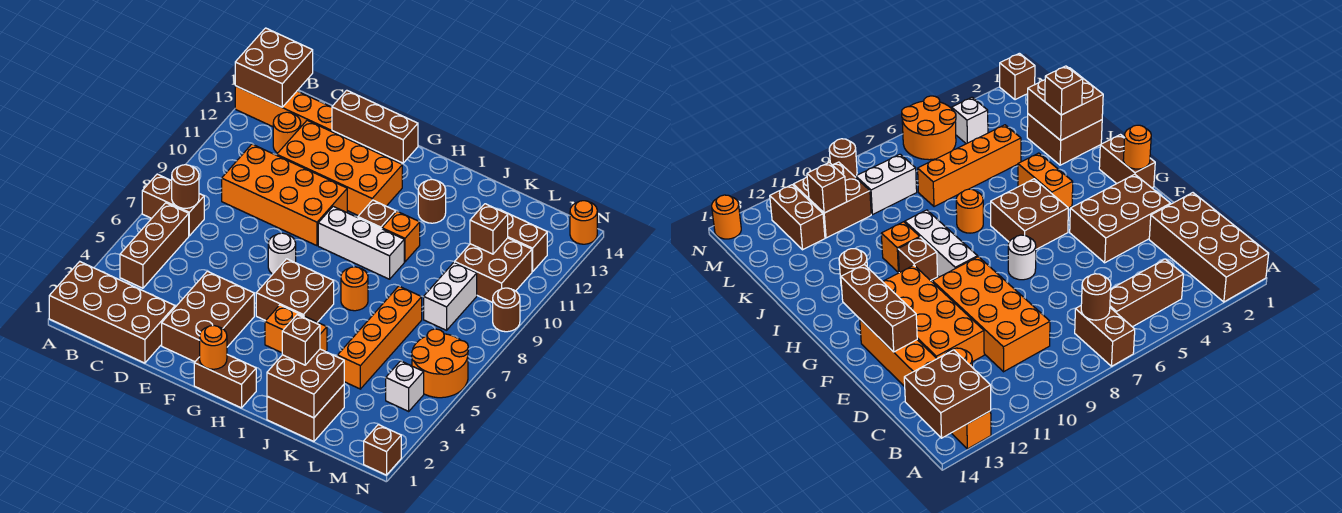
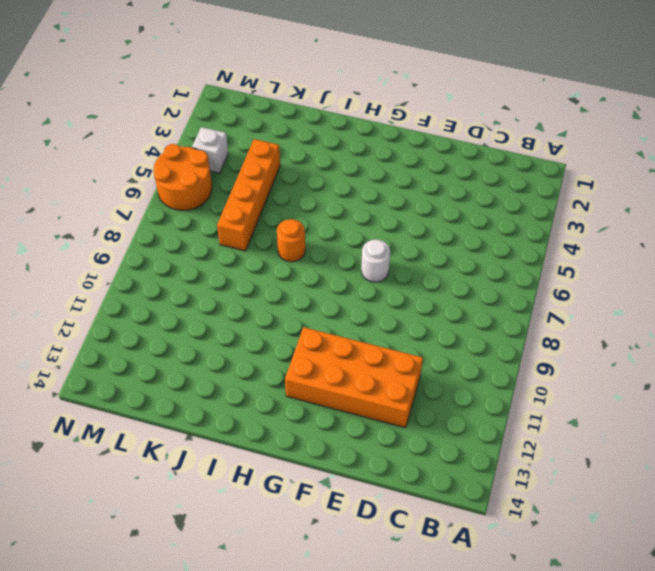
none -> brown 2x4 brick [49,262,175,363]
none -> brown 1x2 brick [142,174,204,236]
none -> orange 1x6 brick [235,86,394,160]
none -> brown 1x3 brick [120,203,189,288]

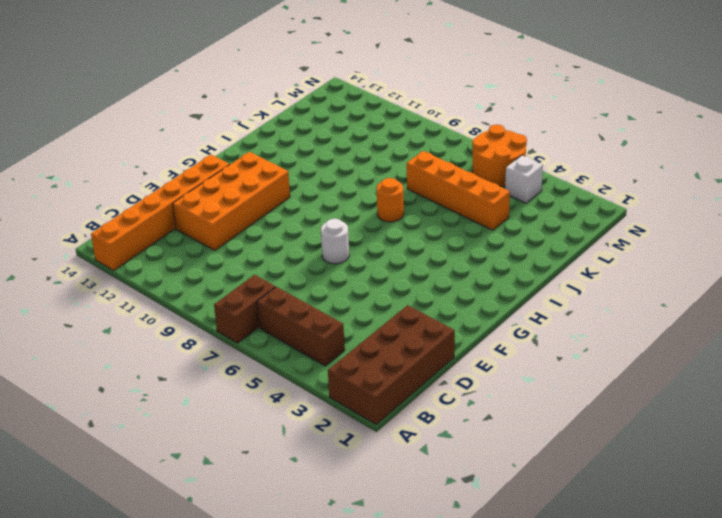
none -> orange 2x4 brick [222,144,347,246]
none -> orange 1x1 round brick [273,112,301,153]
none -> brown 2x3 brick [162,271,254,362]
none -> brown 1x2 brick [194,355,256,408]

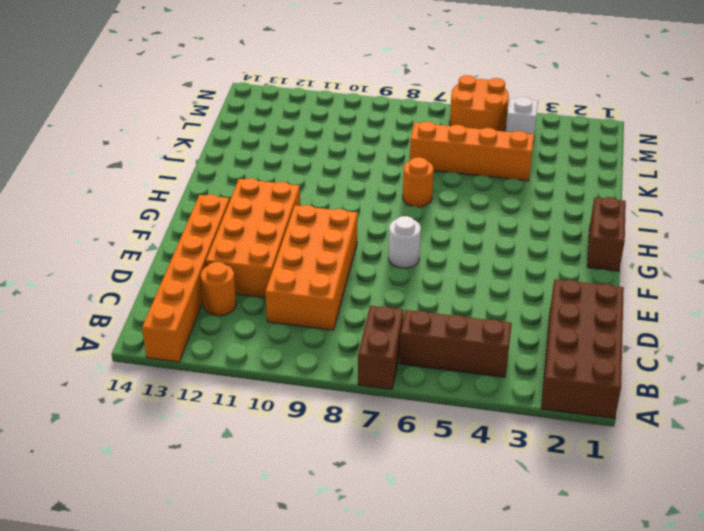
none -> brown 2x3 brick [162,271,254,362]
none -> brown 2x2 brick [256,259,334,322]
none -> white 1x3 brick [318,206,404,279]
none -> orange 1x2 brick [265,305,327,353]

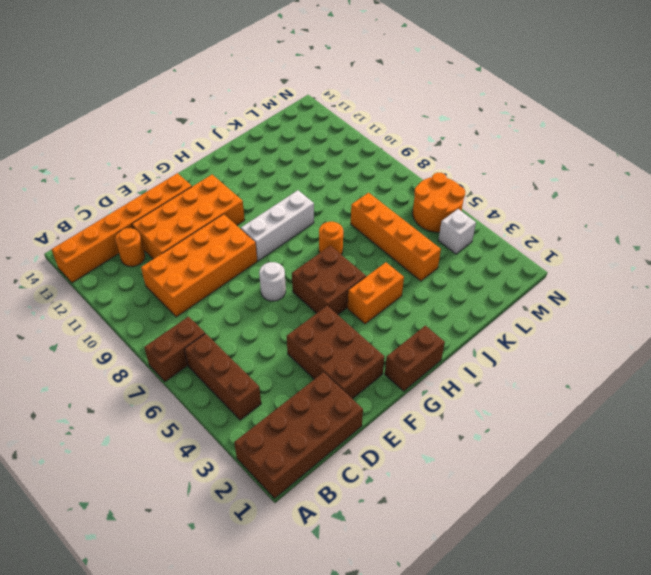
none -> brown 1x1 brick [358,200,396,229]
none -> orange 1x1 brick [382,211,420,262]
none -> brown 1x1 round brick [418,179,446,223]
none -> brown 2x2 brick [267,385,344,441]

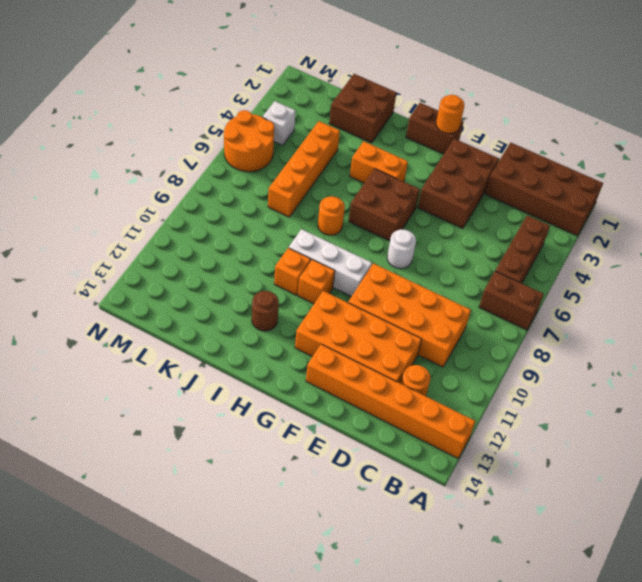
orange 1x1 brick [298,260,335,304] -> brown 1x1 brick [358,200,396,229]
none -> white 1x2 brick [424,262,477,330]
none -> brown 2x2 brick [455,238,532,303]
none -> brown 1x2 brick [500,210,547,272]
none -> brown 1x1 brick [364,425,401,475]

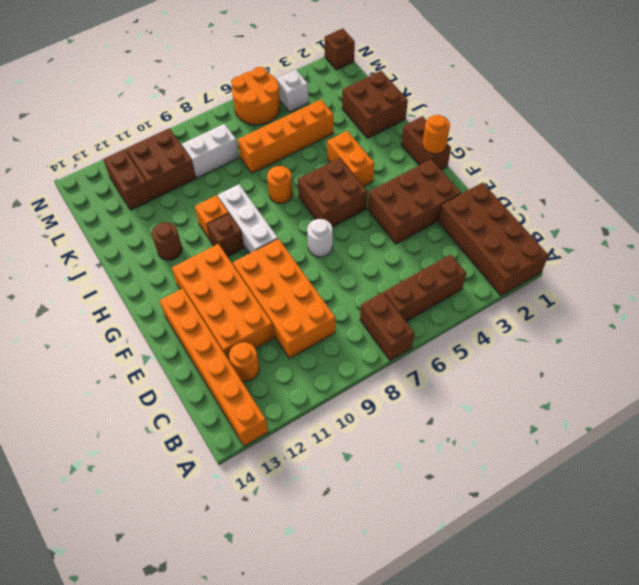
none -> brown 1x1 round brick [493,288,520,332]
none -> orange 1x1 round brick [570,201,597,244]
none -> brown 2x2 brick [235,28,313,107]
none -> brown 1x1 round brick [171,165,199,208]

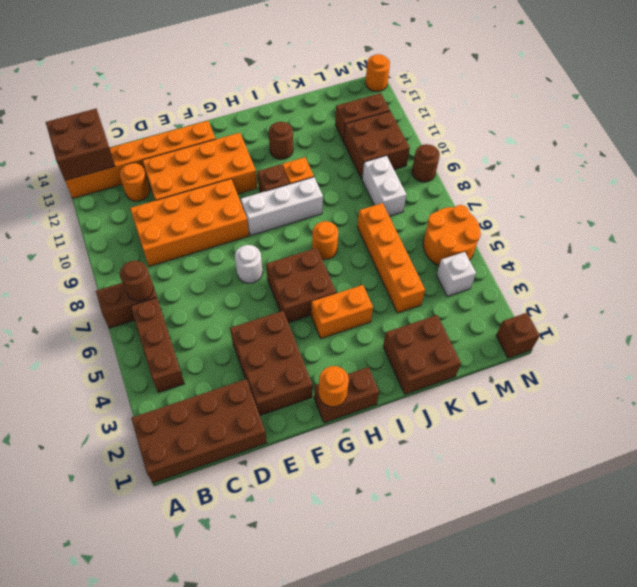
none -> brown 1x3 brick [332,90,418,163]
none -> brown 2x2 brick [267,349,344,418]
none -> brown 1x1 brick [470,204,508,254]
none -> brown 1x1 brick [282,315,320,365]

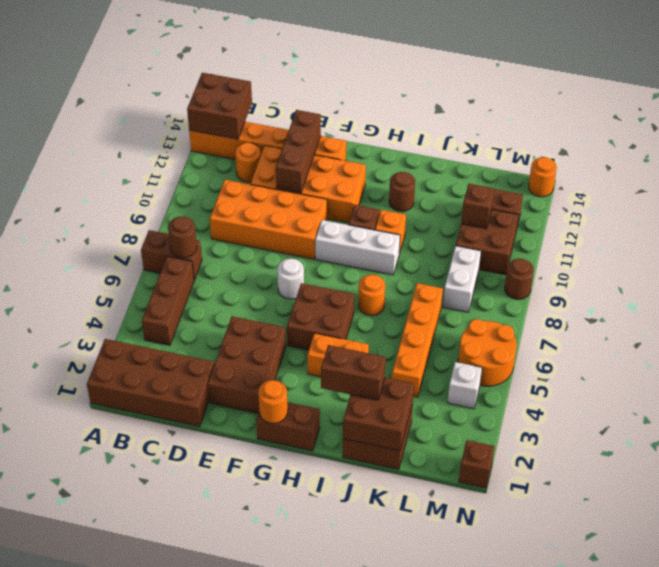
brown 1x3 brick [276,110,321,193] -> brown 1x3 brick turned to [332,90,418,163]
brown 1x2 brick [321,345,386,400] -> brown 1x1 brick [282,315,320,365]

